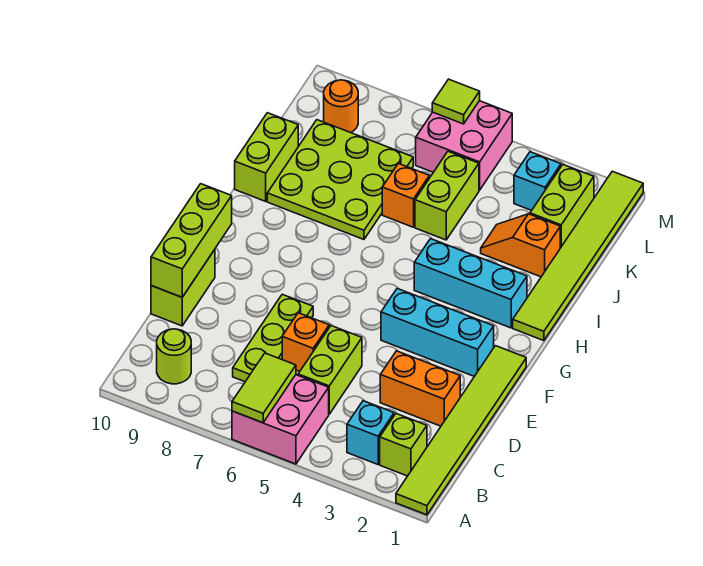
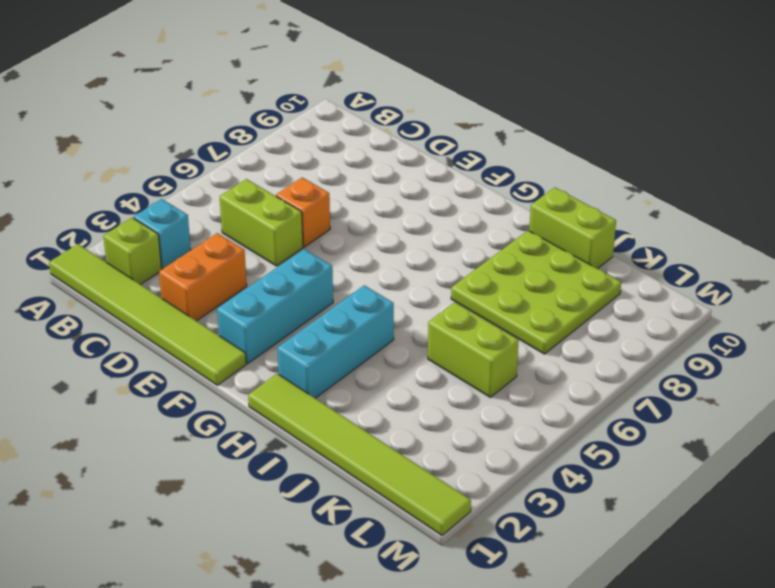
none -> pink 2x2 brick [232,375,329,464]
none -> lime 1x1 round brick [157,329,191,384]
none -> lime 1x3 plate [233,294,313,382]

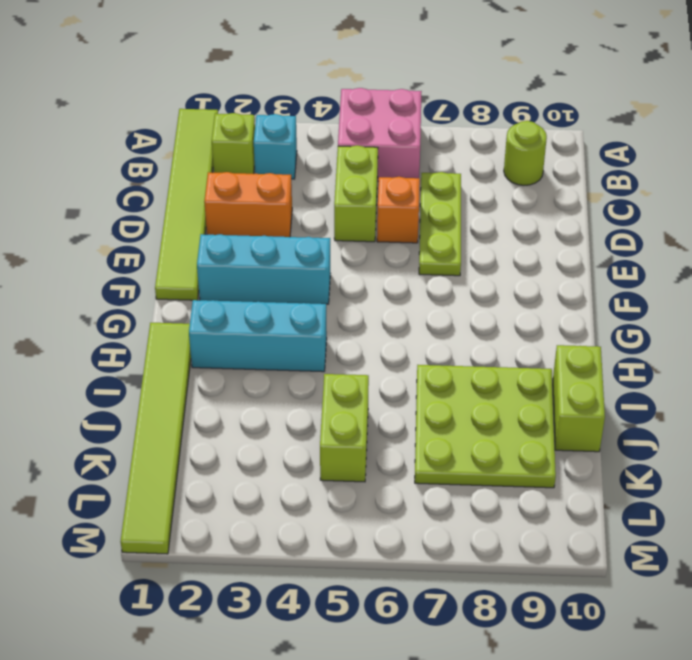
none -> lime 1x2 brick [151,250,215,326]
none -> orange 1x2 slope [481,214,560,277]
none -> orange 1x1 brick [382,163,429,227]

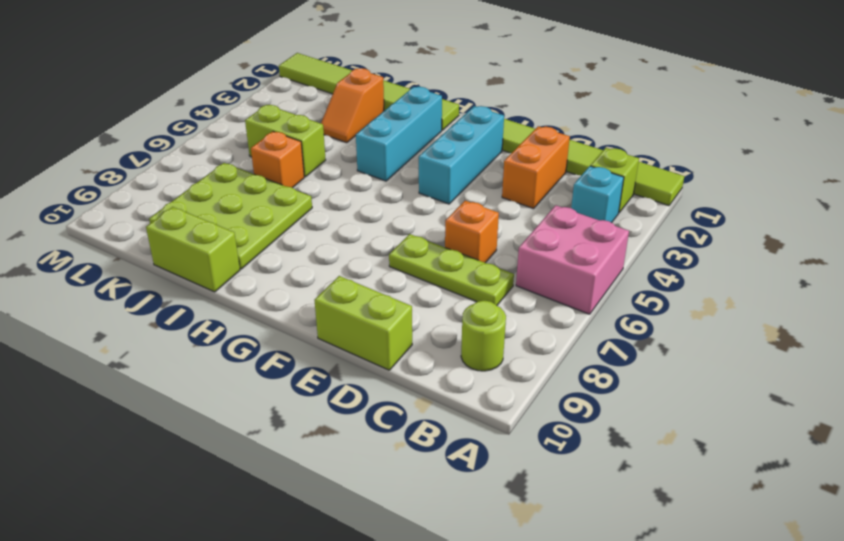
none -> lime 1x2 brick [298,326,362,414]
none -> lime 1x2 brick [530,165,594,248]
none -> cyan 1x1 brick [514,152,561,210]

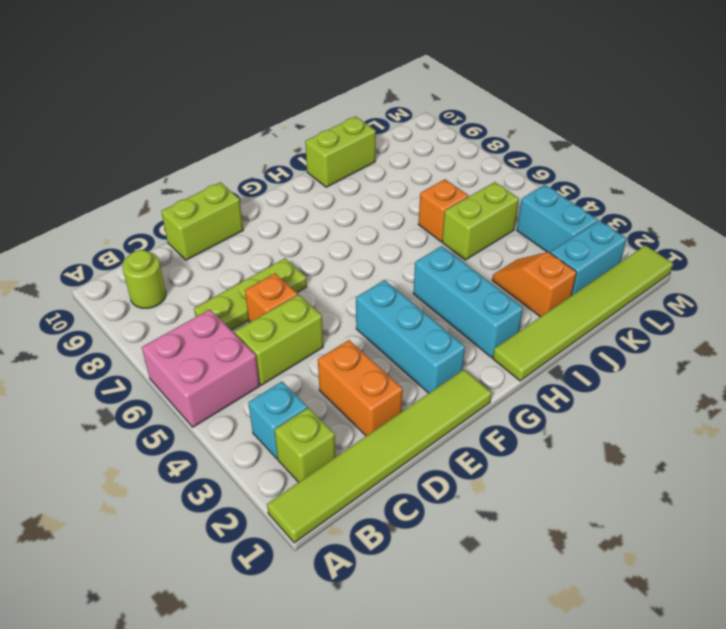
cyan 1x2 brick [550,221,626,296] -> lime 1x2 brick [530,165,594,248]
cyan 1x2 brick [517,185,598,253] -> cyan 1x1 brick [514,152,561,210]
none -> lime 3x3 plate [267,120,413,239]
none -> pink 2x2 brick [416,101,512,190]
none -> orange 1x1 round brick [324,80,358,133]

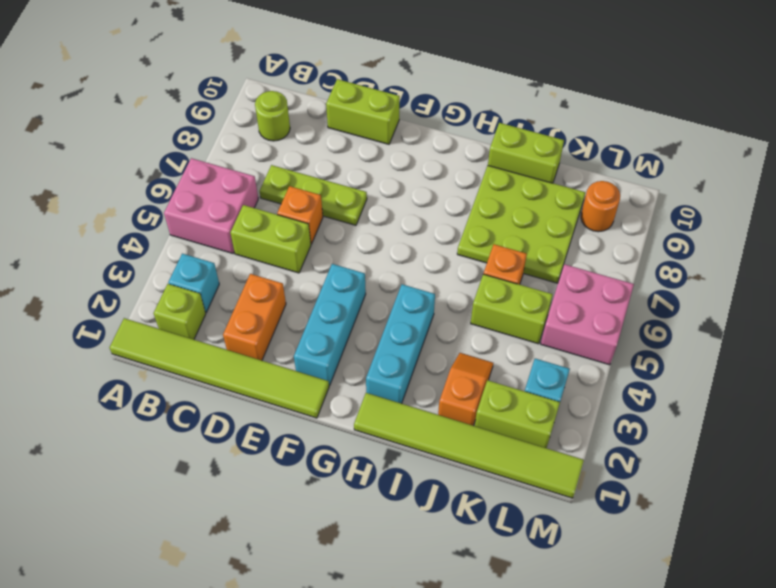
none -> lime 1x2 tile [232,353,296,423]
none -> lime 1x3 brick [151,184,232,297]
none -> lime 1x1 tile [432,79,480,124]

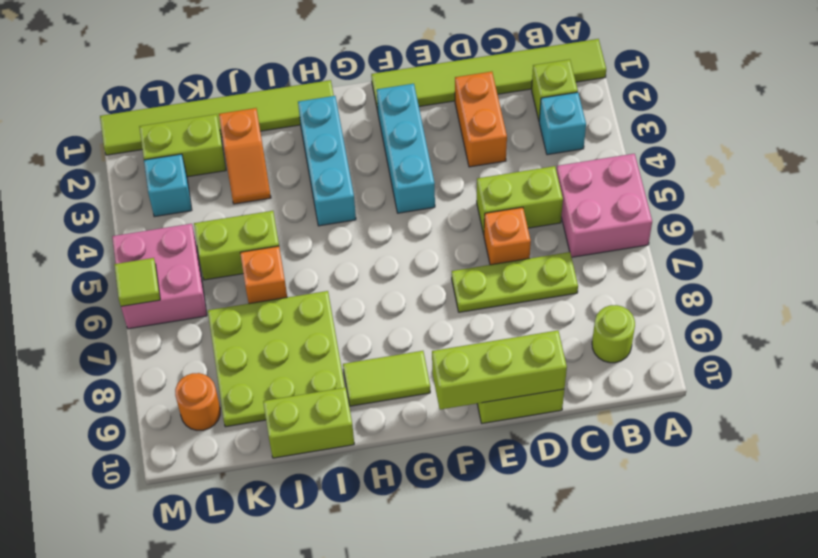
lime 1x2 tile [343,351,430,406] -> lime 1x2 tile moved to [232,353,296,423]

